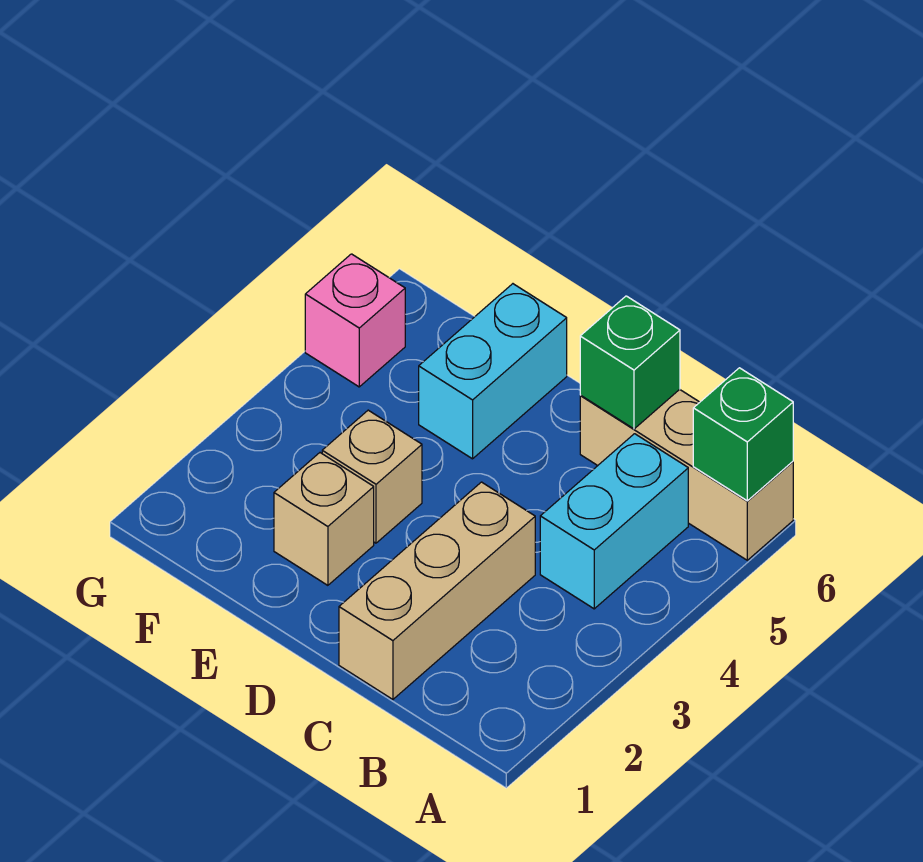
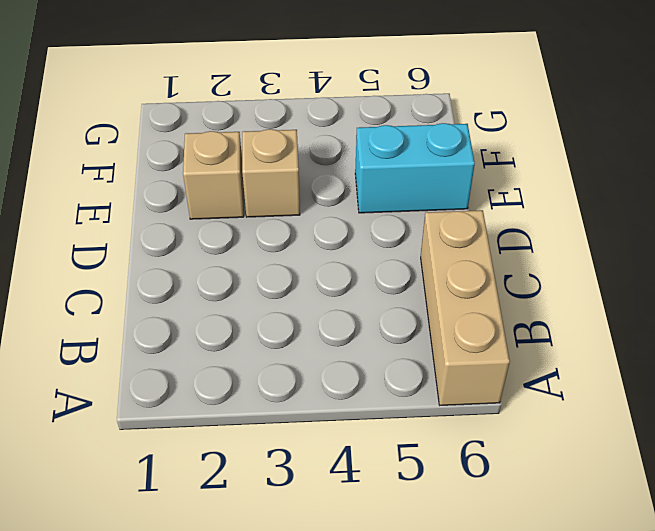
none -> cyan 1x2 brick [540,434,688,609]
none -> tan 1x3 brick [339,482,535,699]

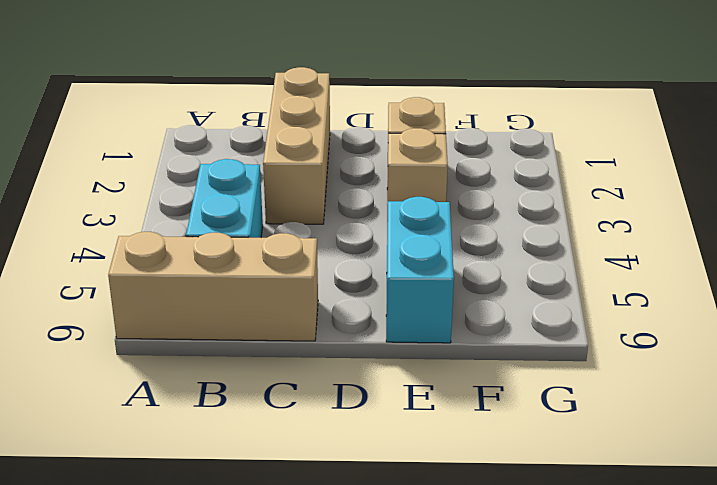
none -> pink 1x1 brick [305,254,405,387]
none -> green 1x1 brick [693,368,793,501]

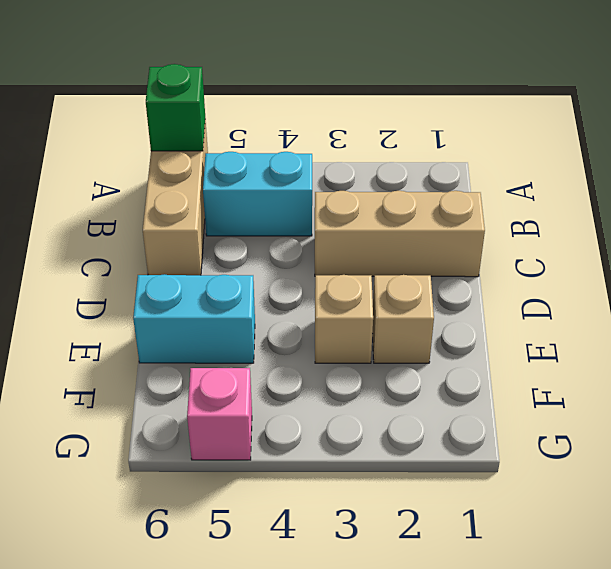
none -> green 1x1 brick [580,296,680,429]

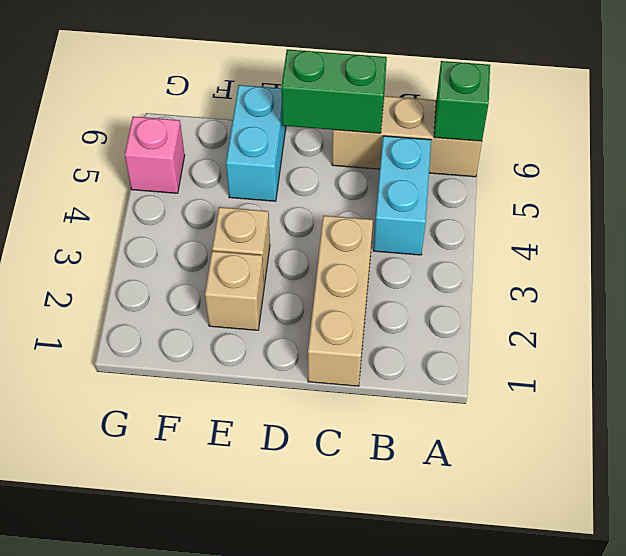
green 1x2 brick [281,49,387,133] -> green 1x1 brick [580,296,680,429]

